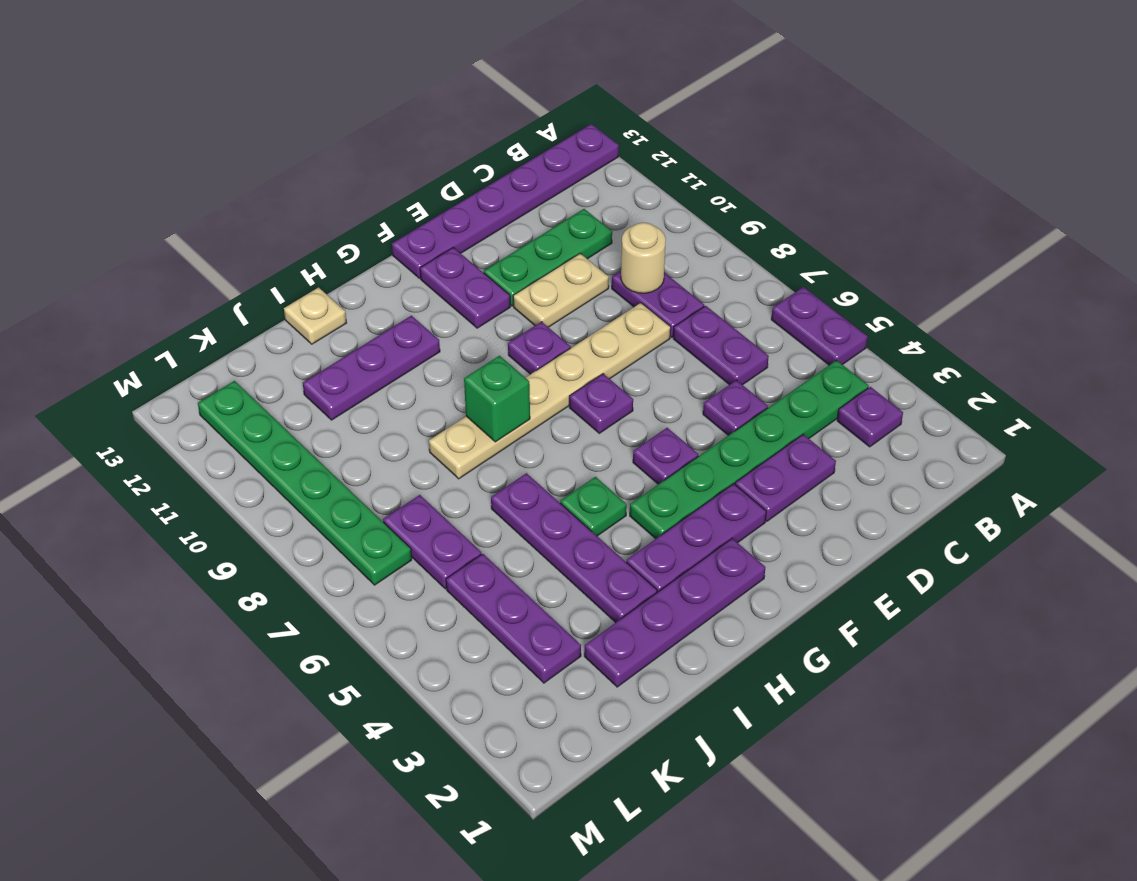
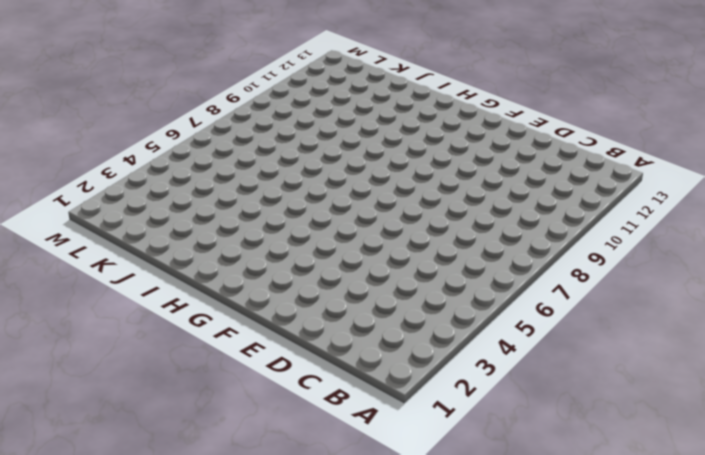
none -> purple 1x2 plate [771,287,868,365]
none -> purple 1x6 plate [392,124,619,278]
none -> purple 1x1 plate [837,387,903,447]

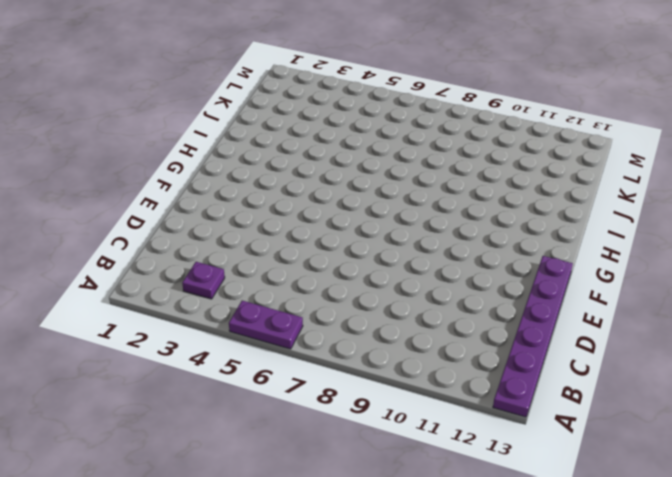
none -> green 1x6 plate [630,360,869,539]
none -> purple 1x2 plate [673,306,769,385]
none -> purple 1x2 plate [612,271,704,337]

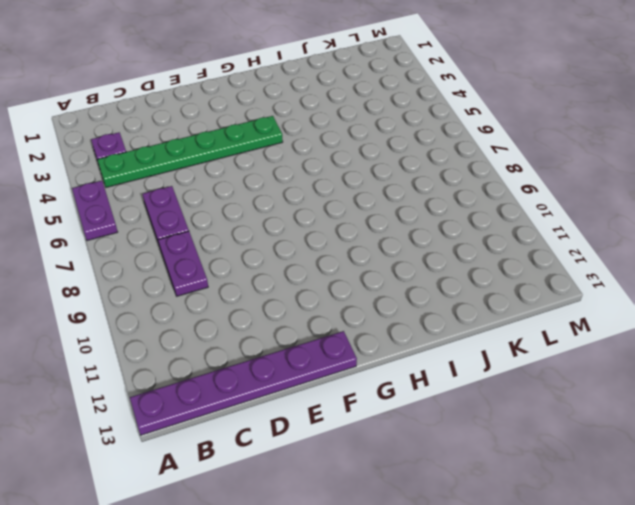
none -> green 1x3 plate [484,209,612,306]
none -> purple 1x2 plate [735,434,836,521]
none -> purple 1x1 plate [703,380,768,435]

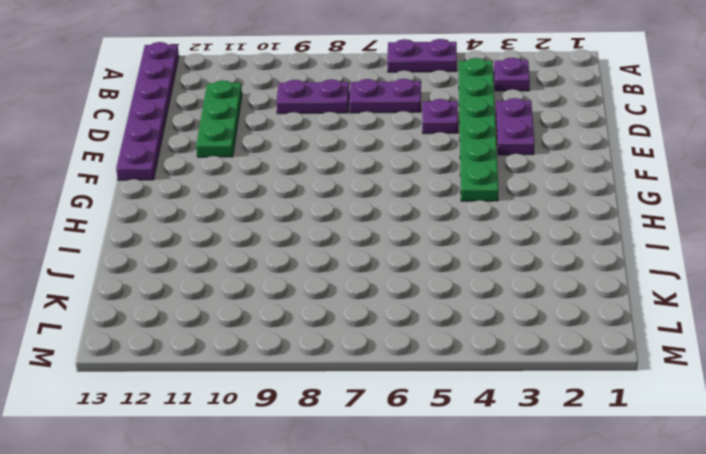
none -> tan 1x6 plate [429,303,671,479]
none -> tan 1x2 plate [513,254,609,327]
none -> purple 1x3 plate [626,484,766,592]

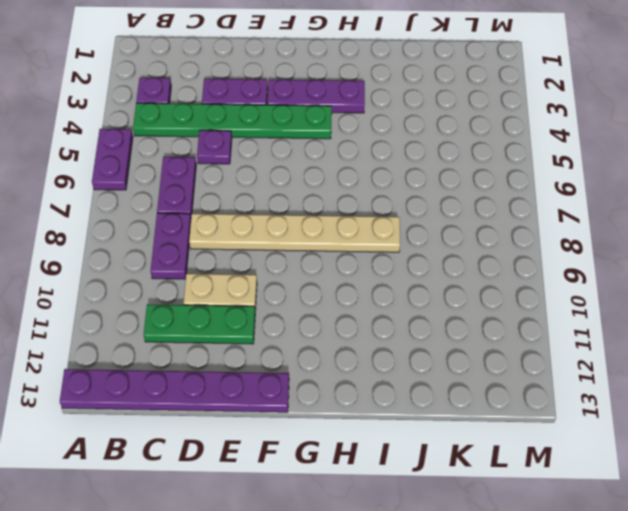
none -> purple 1x1 plate [633,428,698,484]
none -> purple 1x1 plate [569,374,633,433]
none -> purple 1x1 plate [508,322,571,374]

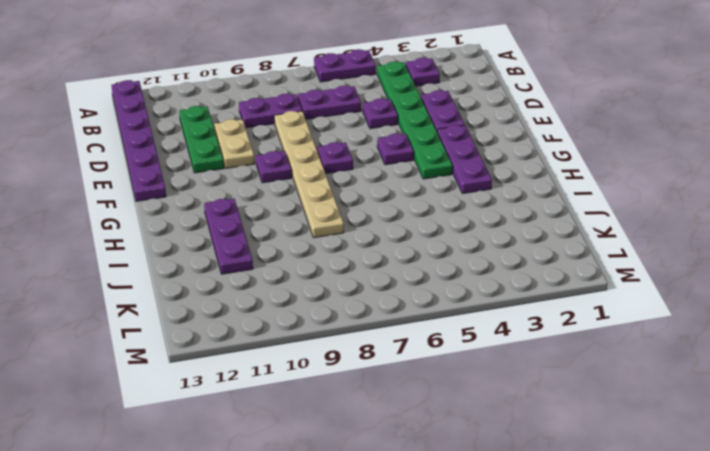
none -> purple 1x2 plate [420,248,510,328]
none -> purple 1x4 plate [584,539,765,687]
none -> green 1x1 plate [560,477,627,536]

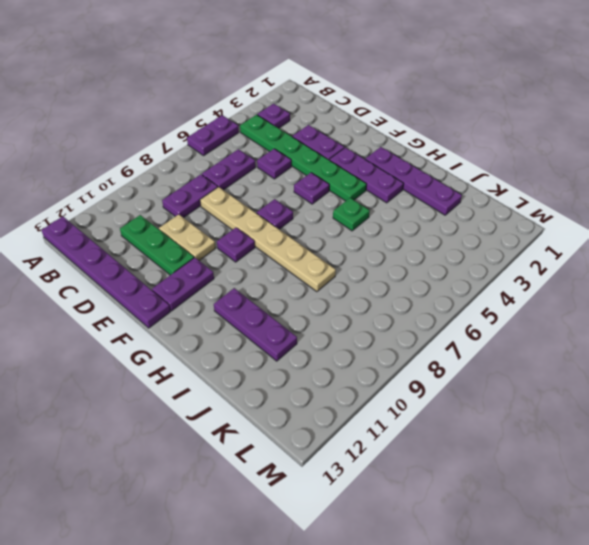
none -> purple 1x4 plate [491,473,657,623]
none -> tan 1x1 plate [284,288,346,344]
none -> purple 1x3 plate [446,554,581,683]

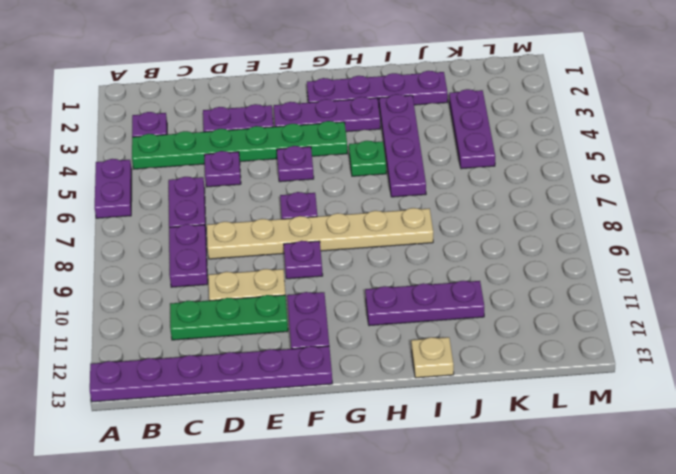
none -> purple 1x2 plate [383,495,481,589]
none -> green 1x6 plate [198,381,412,585]
none -> tan 1x1 round brick [621,223,666,293]

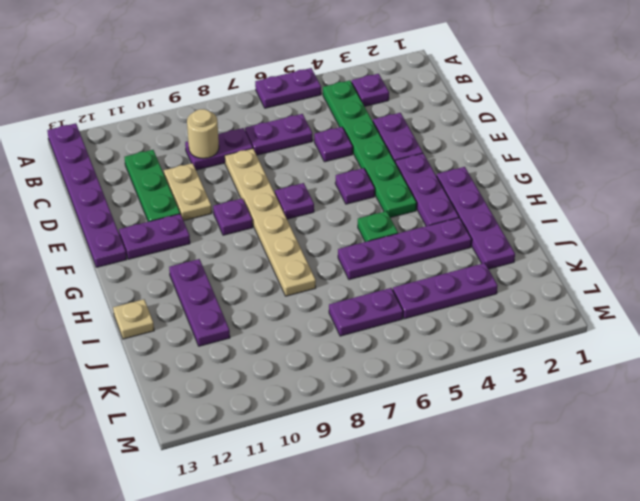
none -> green 1x6 plate [198,381,412,585]
none -> green 1x1 brick [464,356,530,442]

